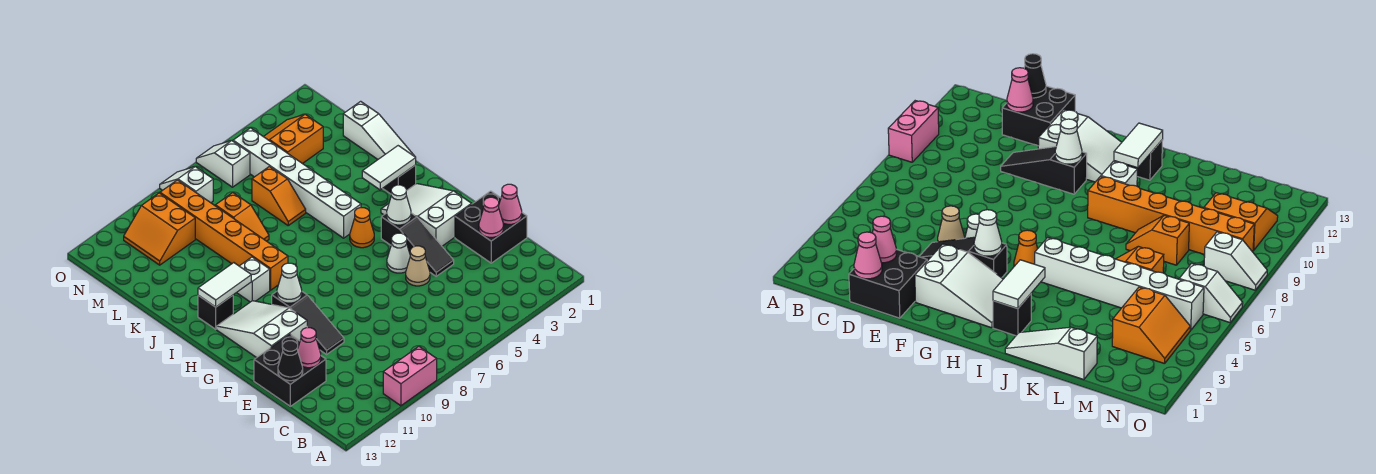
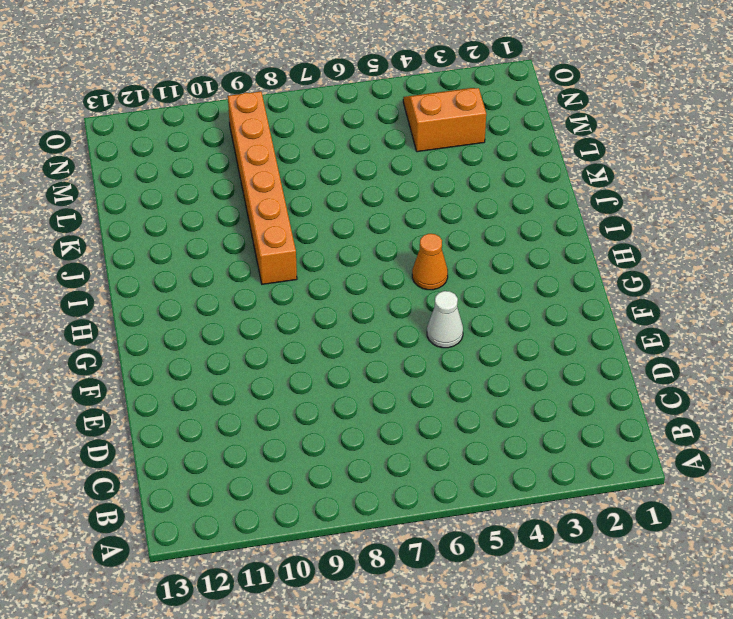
none -> pink 1x2 brick [383,347,437,406]
none -> black 2x2 brick [455,191,527,263]
none -> black 2x2 brick [254,334,326,406]
none -> black 1x3 slope [381,213,454,276]

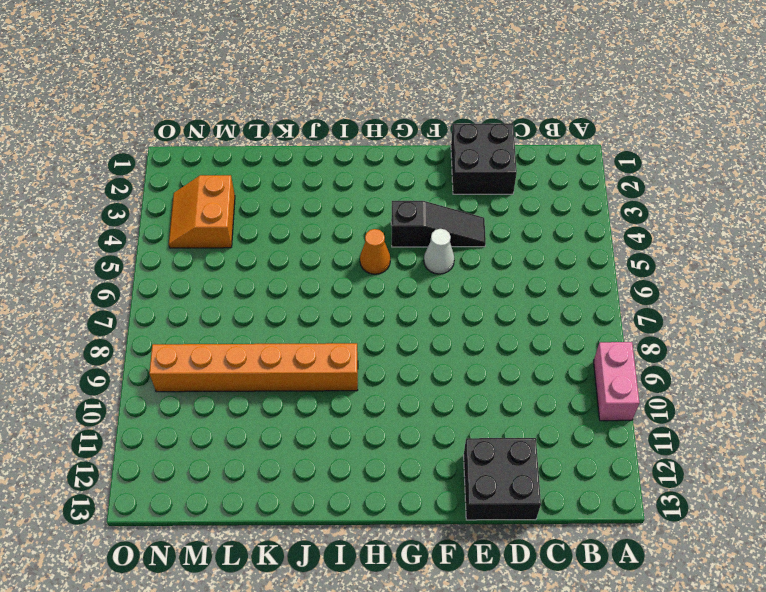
none -> tan 1x1 cone [406,246,430,286]
none -> black 1x3 slope [272,292,344,354]
none -> white 2x3 slope [381,184,472,246]
none -> white 2x3 slope [217,301,307,358]

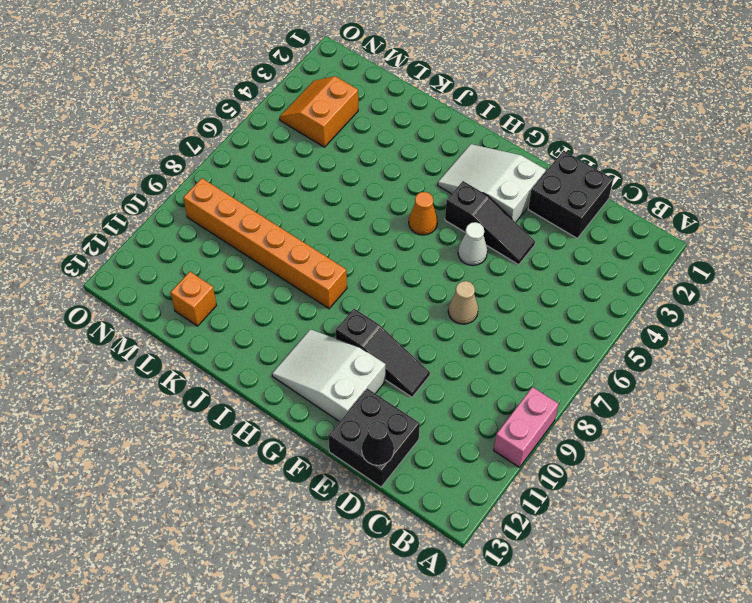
tan 1x1 cone [448,281,478,324] -> tan 1x1 cone moved to [406,246,430,286]
orange 1x1 brick [171,272,217,326] -> none
none -> black 1x1 brick [383,165,416,194]
none -> white 1x6 brick [233,128,361,238]
none -> white 1x1 brick [237,257,270,302]
none -> black 1x1 brick [198,295,233,329]

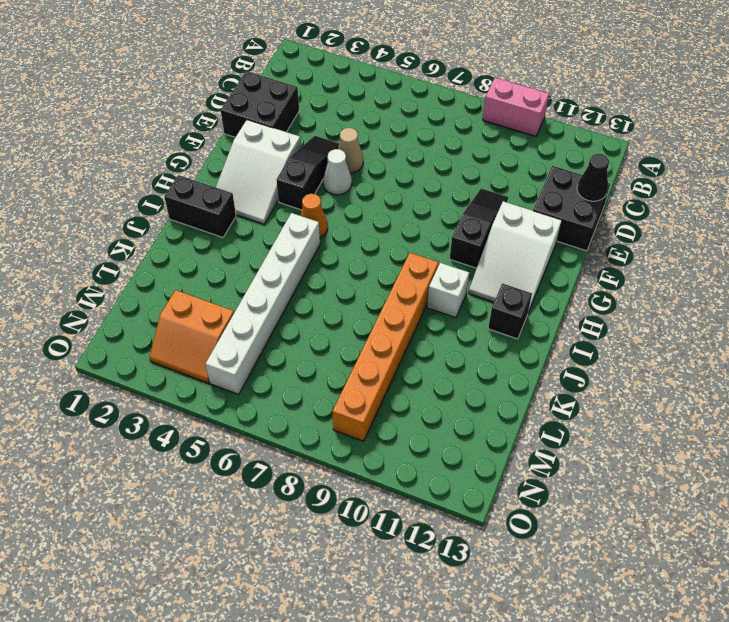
black 1x2 brick [164,175,236,237] -> black 1x1 brick [383,165,416,194]
none -> white 1x3 slope [343,101,415,159]
none -> orange 1x2 slope [252,167,306,225]
none -> orange 1x2 slope [215,193,269,241]
none -> orange 2x2 slope [124,193,195,265]

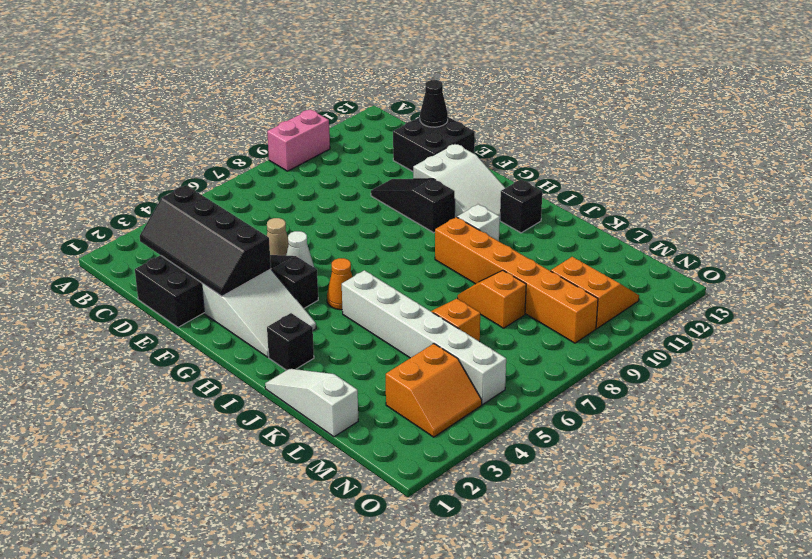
black 2x4 slope [140,185,271,296] -> pink 1x1 cone [479,197,503,237]
none -> white 1x2 slope [196,141,250,187]
none -> white 1x2 slope [160,167,213,203]
none -> pink 1x1 cone [499,184,522,224]
none -> pink 1x1 cone [298,328,321,368]

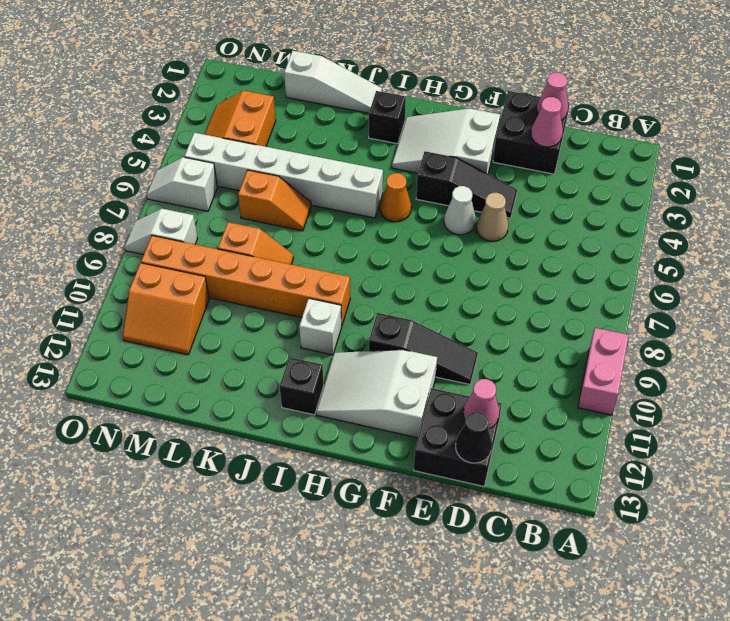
none -> white 1x1 cone [387,185,411,225]
none -> white 1x1 cone [277,263,302,303]
none -> white 1x2 tile [362,146,416,190]
none -> white 1x2 tile [198,263,251,307]

